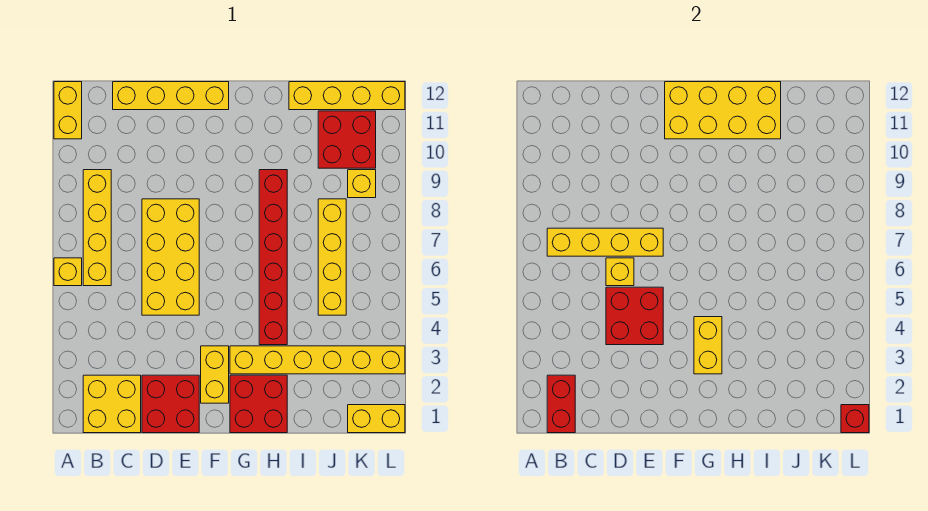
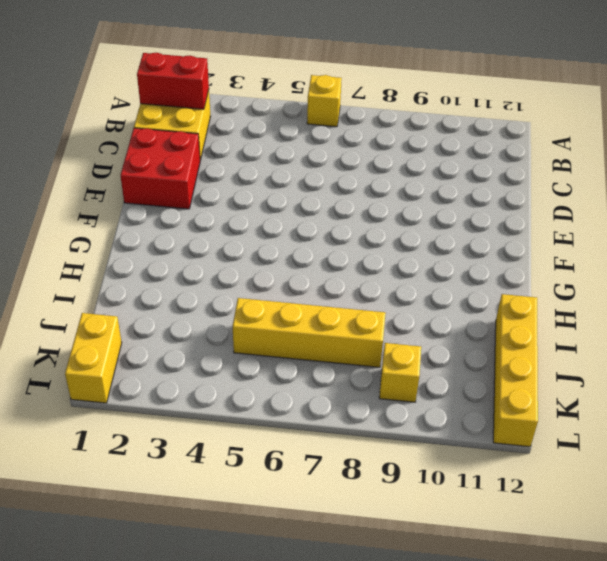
none -> yellow 1x2 brick [54,82,82,139]
none -> yellow 1x4 brick [83,170,111,286]
none -> yellow 1x4 brick [113,82,229,110]

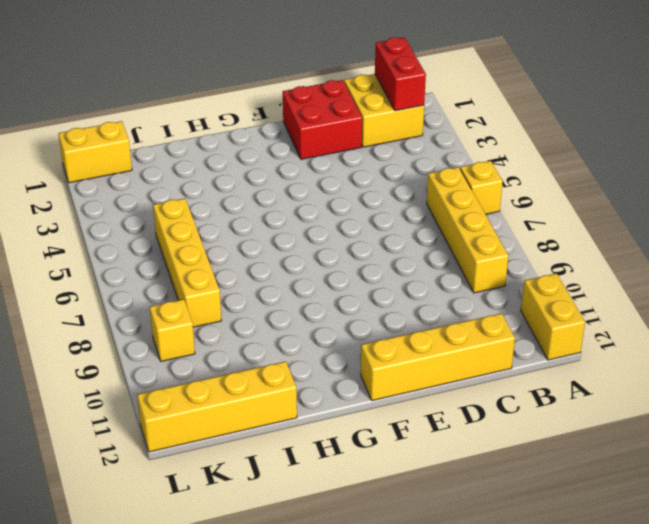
none -> yellow 2x4 brick [142,199,199,315]
none -> yellow 1x2 brick [201,346,229,403]
none -> red 2x2 brick [230,375,287,433]

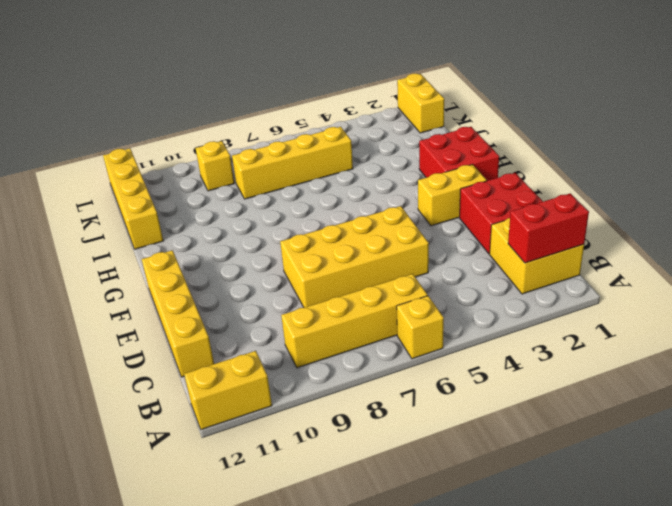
none -> yellow 1x6 brick [230,346,405,374]
none -> red 1x6 brick [259,170,287,345]
none -> red 2x2 brick [318,111,376,168]

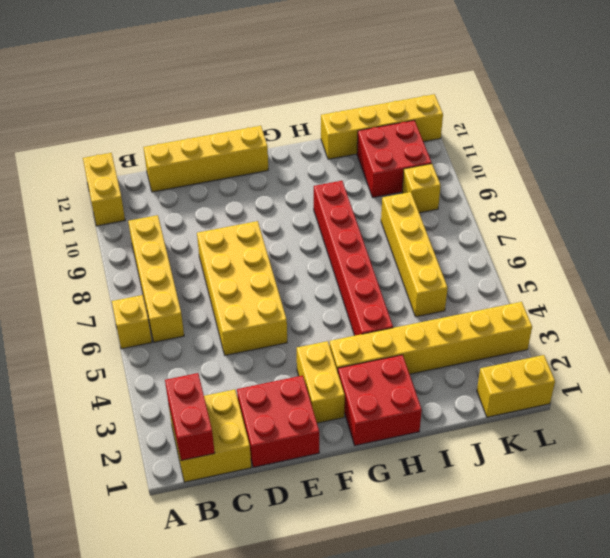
none -> yellow 1x4 brick [547,228,663,256]
none -> red 2x2 brick [606,287,663,345]
none -> yellow 1x1 brick [606,258,634,286]

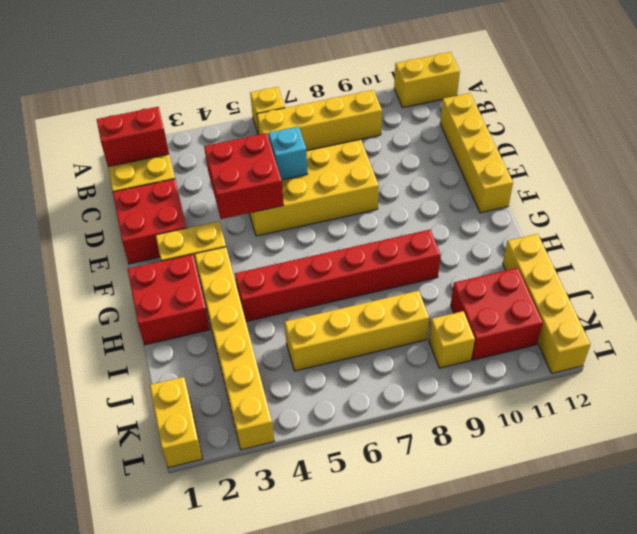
cyan 1x1 brick [268,126,308,180] -> yellow 1x1 brick [606,258,634,286]
none -> yellow 1x4 brick [547,228,663,256]
none -> yellow 2x4 brick [665,82,781,139]
none -> yellow 1x2 brick [694,317,722,374]

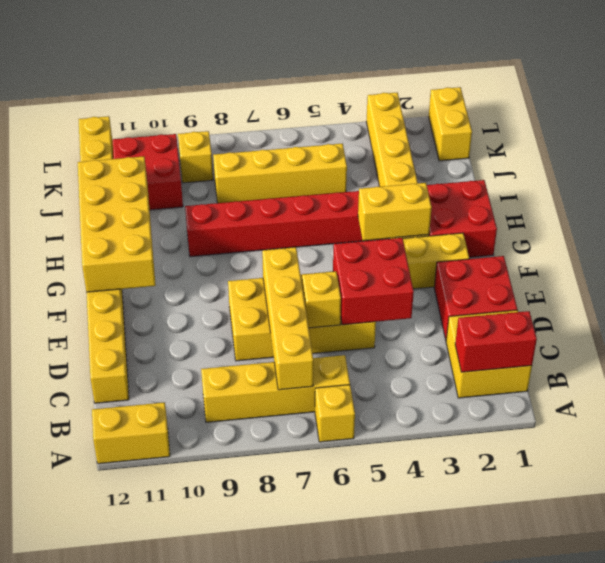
none -> red 1x1 brick [841,405,869,433]

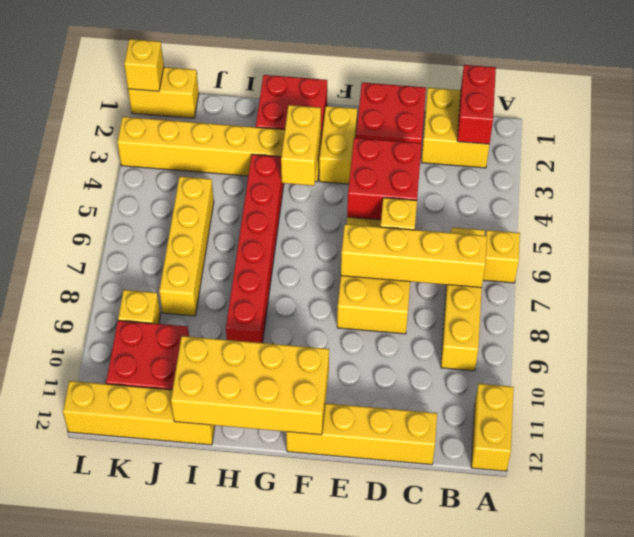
yellow 1x1 brick [124,39,164,91] -> red 1x1 brick [841,405,869,433]

